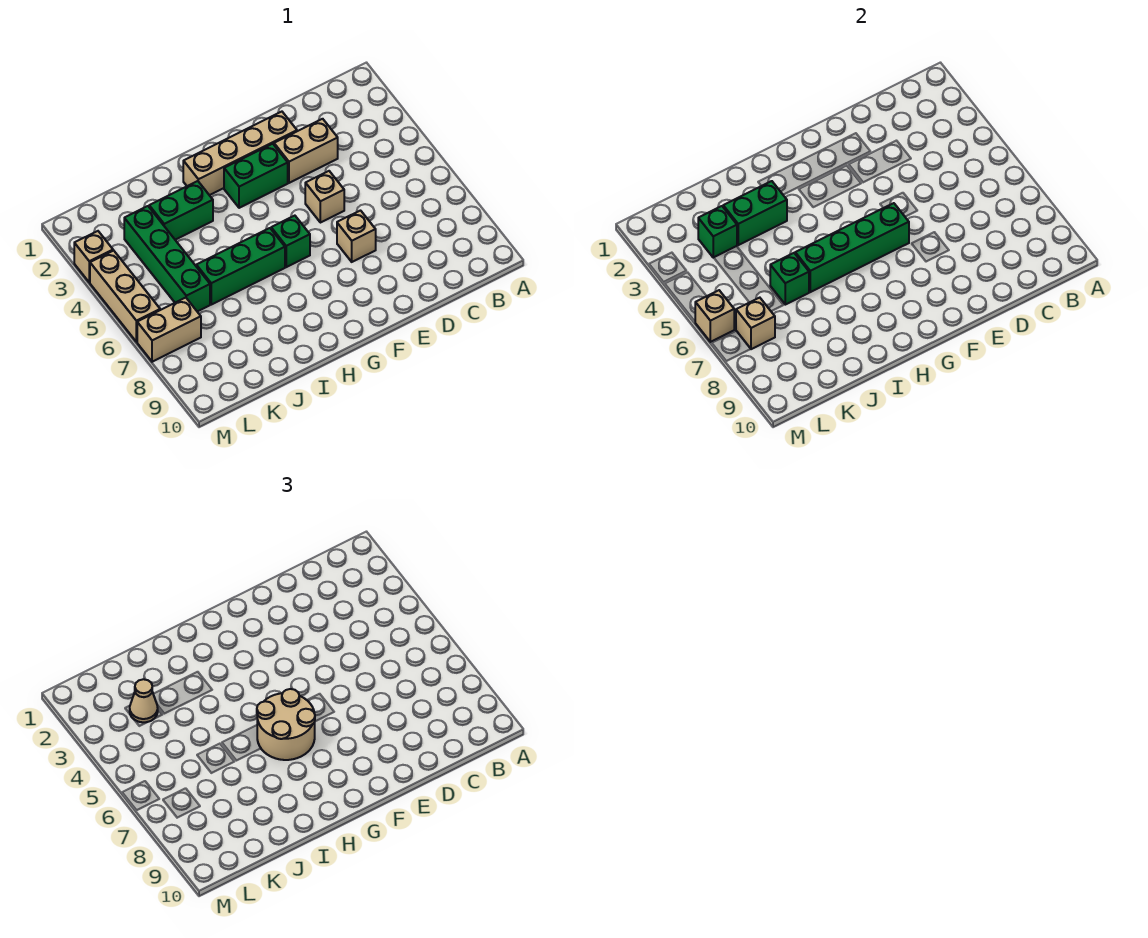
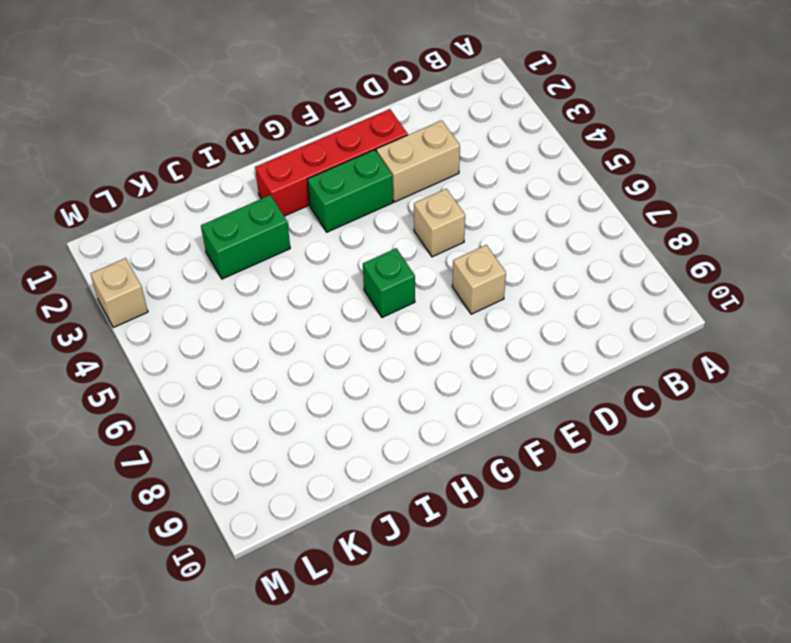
red 1x4 brick [255,109,408,216] -> tan 1x4 brick [183,112,297,195]
none -> green 1x3 brick [196,228,285,305]
none -> green 1x4 brick [124,206,210,312]
none -> tan 1x2 brick [137,298,201,362]

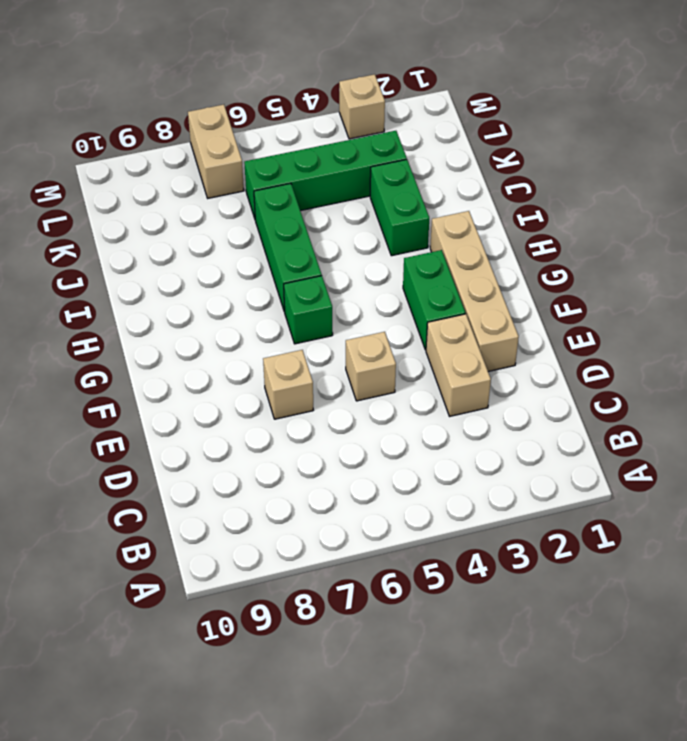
none -> tan 1x3 brick [90,251,160,342]
none -> green 1x4 brick [795,203,909,292]
none -> green 1x2 brick [723,181,787,245]

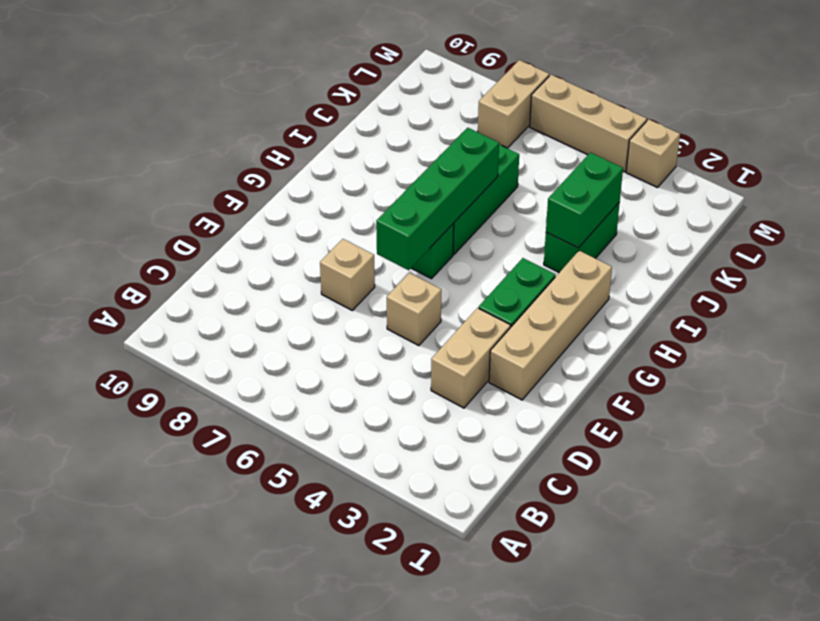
none -> green 1x4 brick [124,206,210,312]
none -> green 1x1 brick [770,253,809,305]
none -> green 1x1 brick [698,206,737,258]

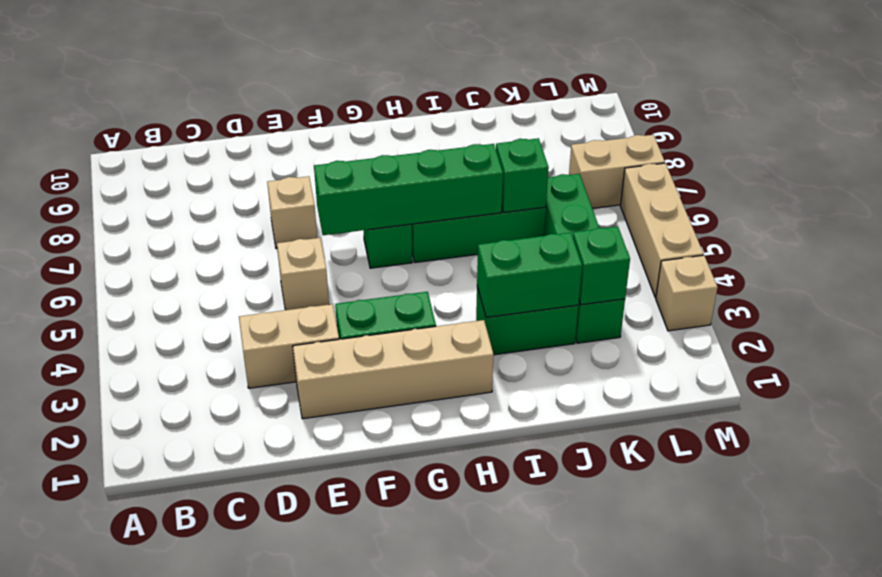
none -> tan 1x1 brick [736,298,775,349]
none -> tan 1x1 brick [695,290,734,342]
none -> tan 2x2 round brick [257,689,315,760]

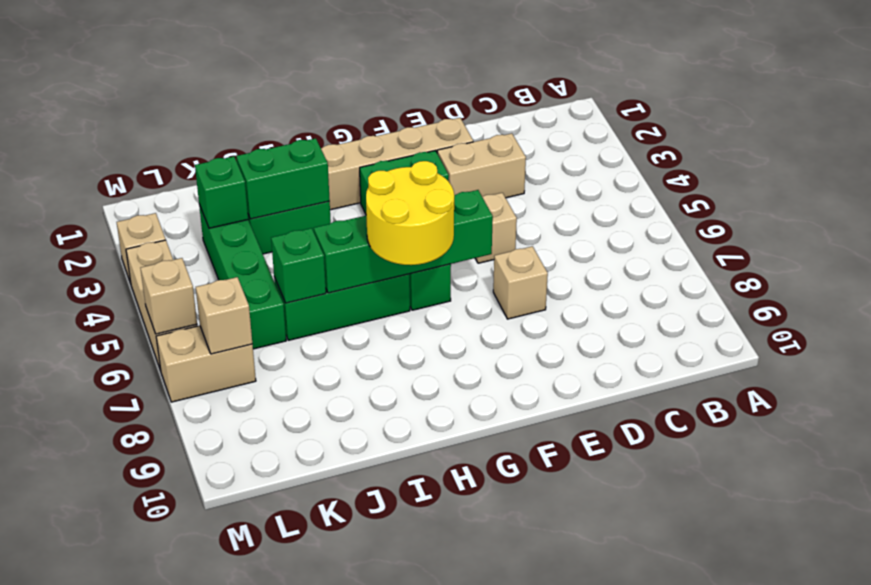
yellow 2x2 round brick [366,161,454,265] -> tan 2x2 round brick [257,689,315,760]
none -> tan 1x1 cone [130,679,158,722]

